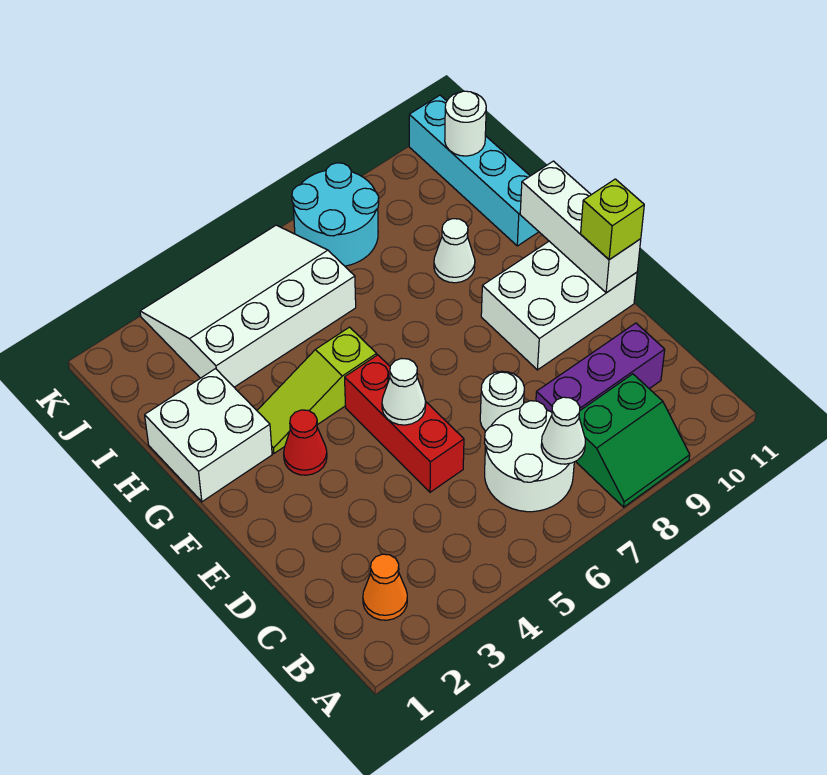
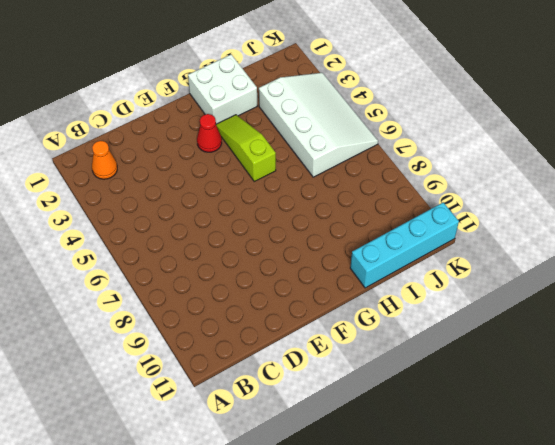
none -> green 2x2 slope [576,374,690,507]
none -> white 2x2 round brick [484,401,574,512]
none -> purple 1x3 brick [536,323,665,412]

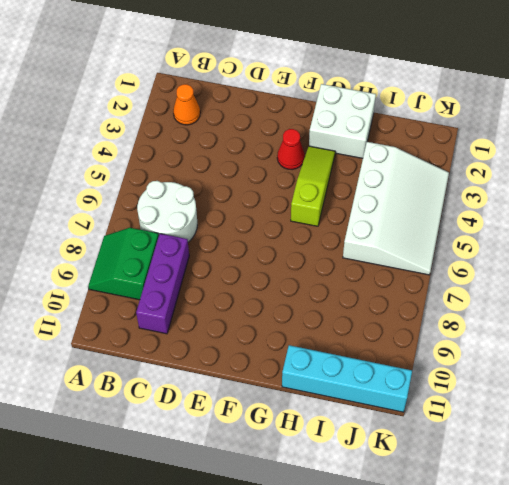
none -> red 1x3 brick [345,355,464,492]
none -> white 1x1 round brick [480,371,524,431]
none -> white 2x3 brick [481,241,637,370]

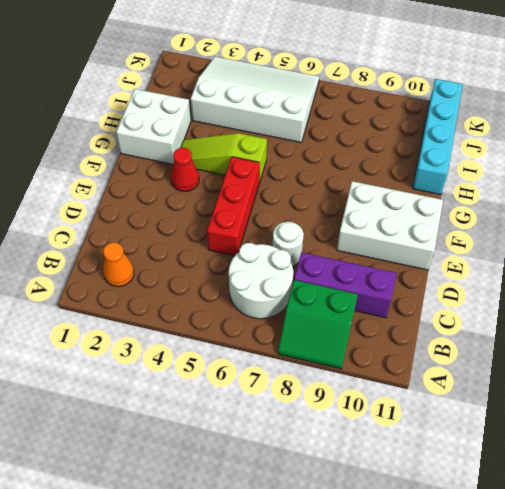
none -> white 1x1 cone [434,219,475,283]
none -> cyan 2x2 round brick [292,163,379,266]
none -> white 1x1 cone [541,397,585,464]

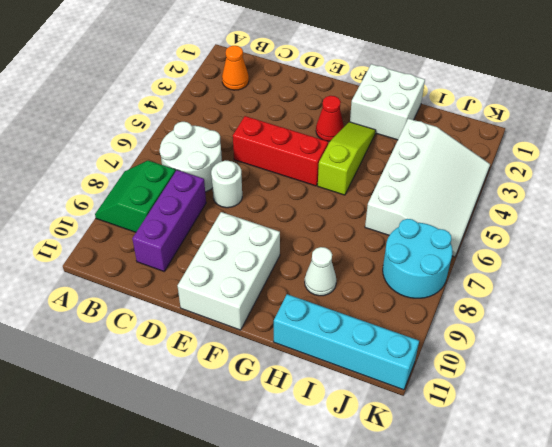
none -> white 1x1 cone [541,397,585,464]
none -> white 1x1 cone [382,359,426,425]
none -> white 1x3 brick [520,161,641,293]

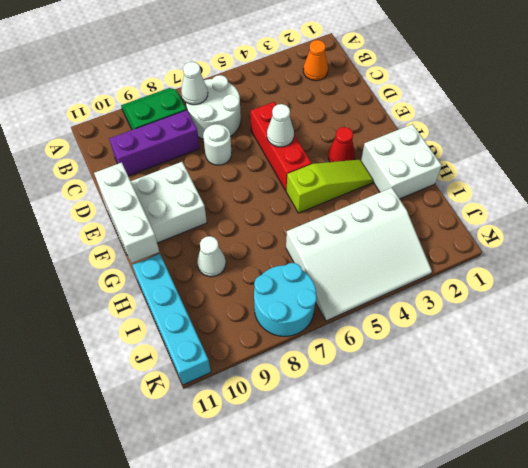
none -> white 1x1 round brick [445,91,486,156]
none -> lime 1x1 brick [581,179,644,260]

